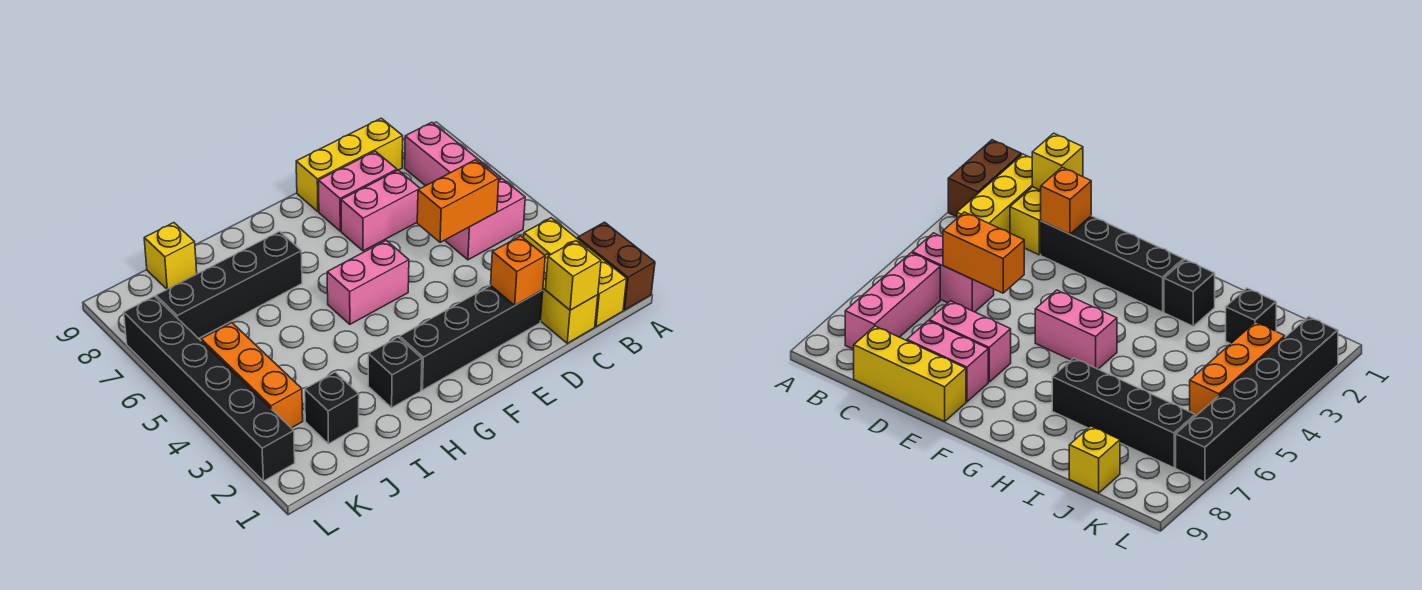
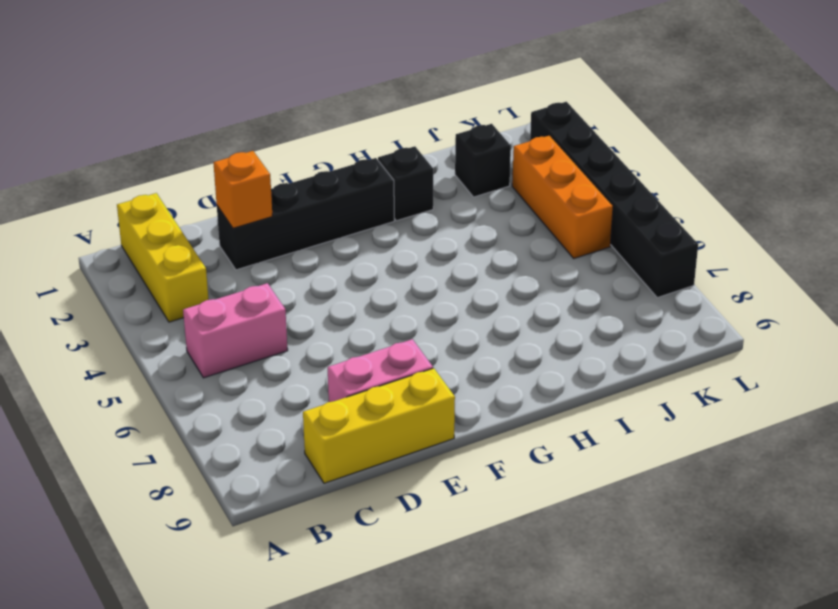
none -> brown 1x2 brick [578,222,655,310]
none -> pink 1x3 brick [405,122,501,186]
none -> yellow 1x2 brick [541,254,598,343]

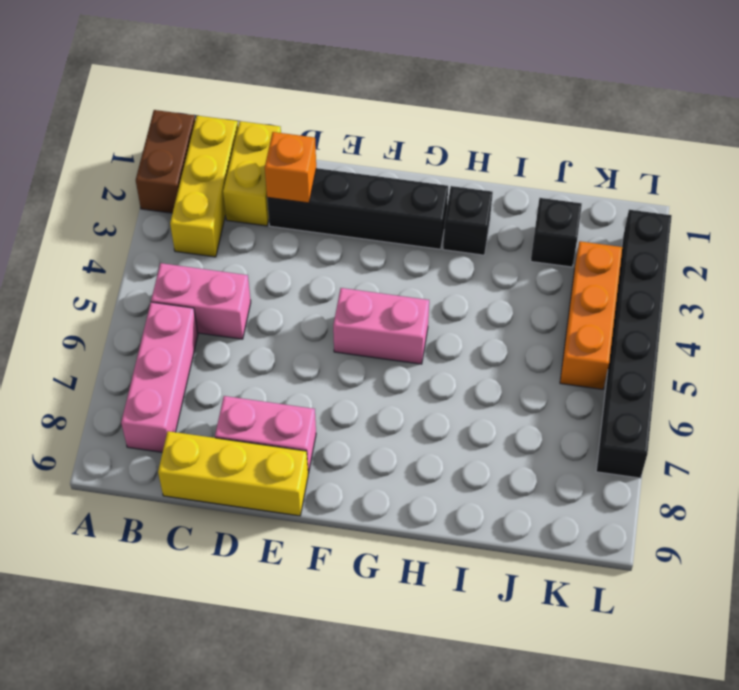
none -> pink 1x2 brick [341,170,420,251]
none -> black 1x4 brick [156,231,302,339]
none -> yellow 1x1 brick [144,223,197,289]

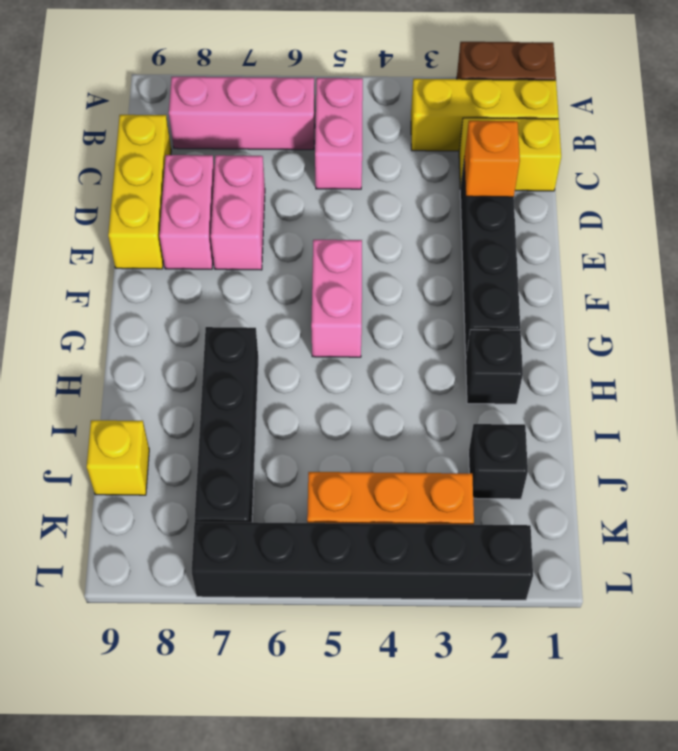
none -> yellow 1x1 brick [545,241,601,310]
none -> orange 1x2 brick [417,160,499,242]

